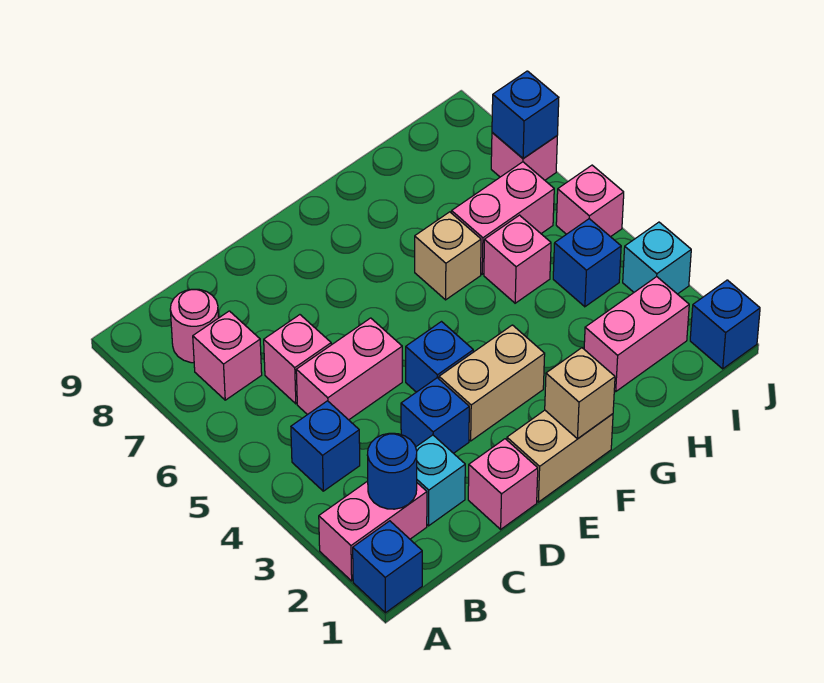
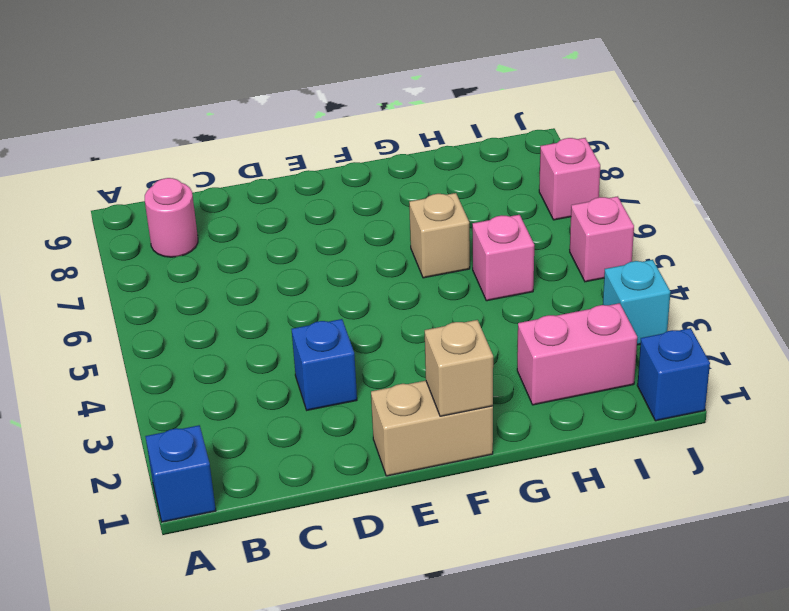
none -> pink 1x2 brick [319,481,427,581]
none -> blue 1x1 brick [291,401,360,491]
none -> pink 1x1 brick [193,311,262,400]

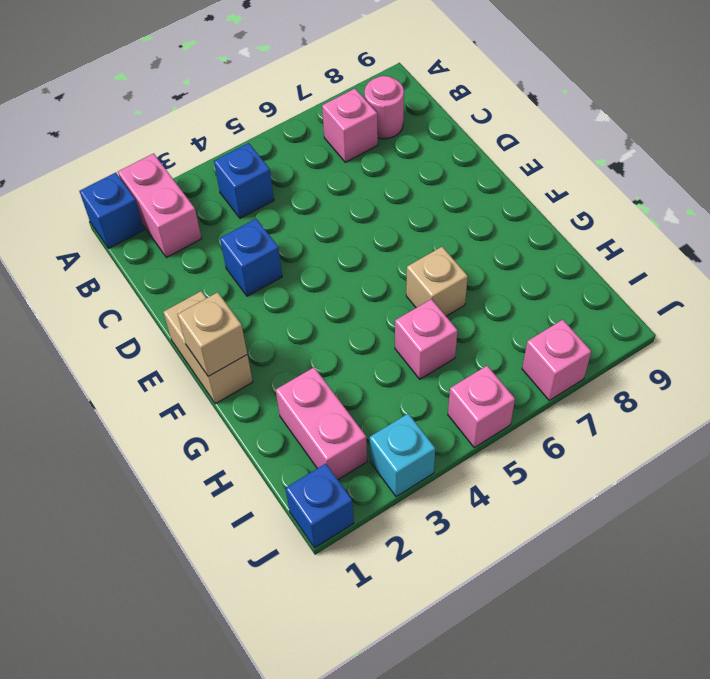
none -> cyan 1x1 brick [416,435,465,526]
none -> pink 1x2 brick [296,318,402,420]
none -> pink 1x1 brick [264,315,331,404]

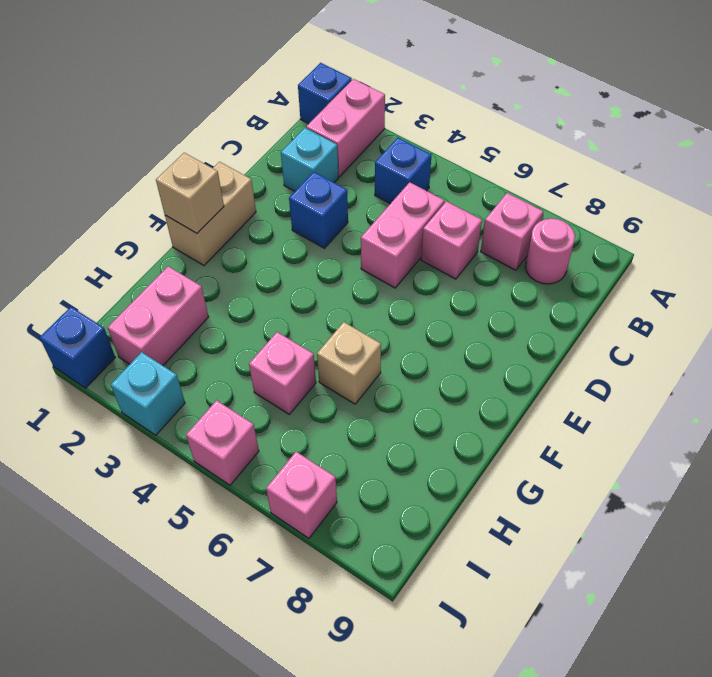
none -> pink 1x1 brick [468,439,538,529]
none -> tan 1x2 brick [439,325,545,441]
none -> blue 1x1 brick [406,322,473,392]

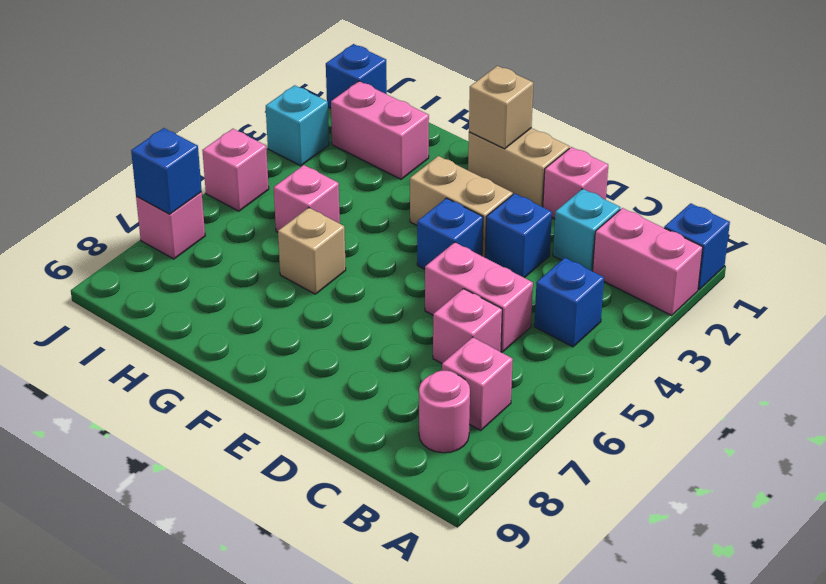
none -> pink 1x2 brick [452,162,554,274]
none -> blue 1x1 brick [553,219,621,307]
none -> blue 1x1 round brick [368,433,417,509]

